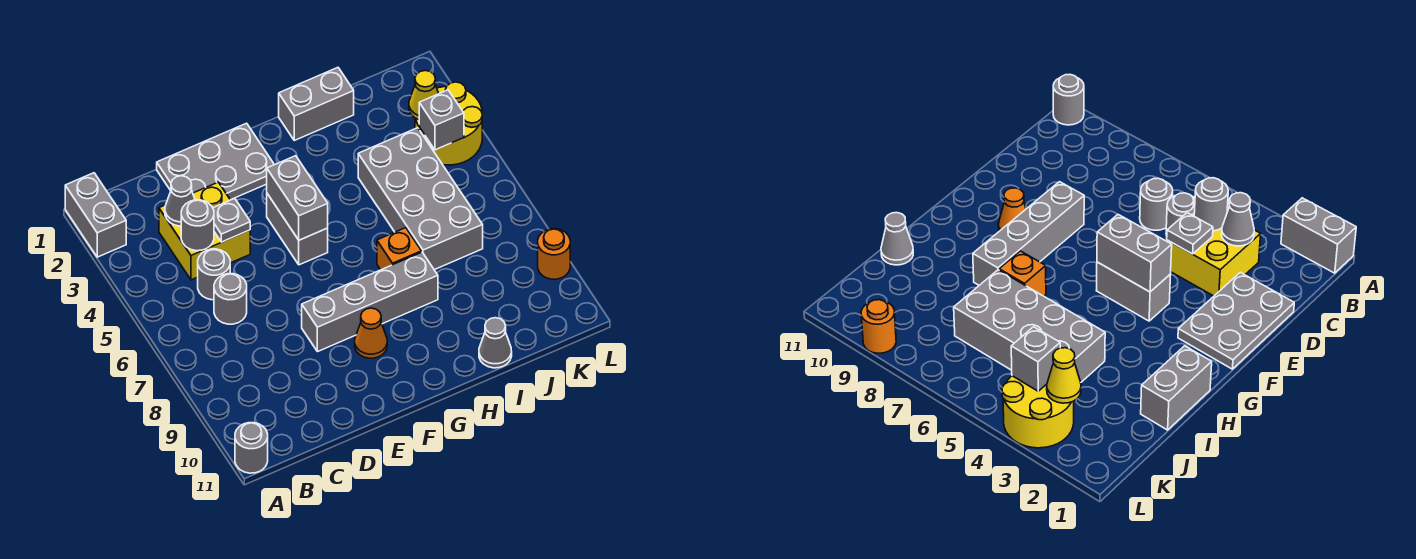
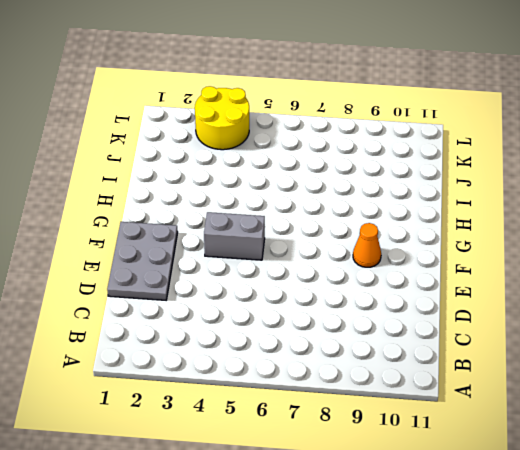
none -> grey 1x2 brick [65,173,126,257]
none -> grey 1x1 round brick [235,423,268,473]
none -> yellow 2x2 brick [159,182,250,280]

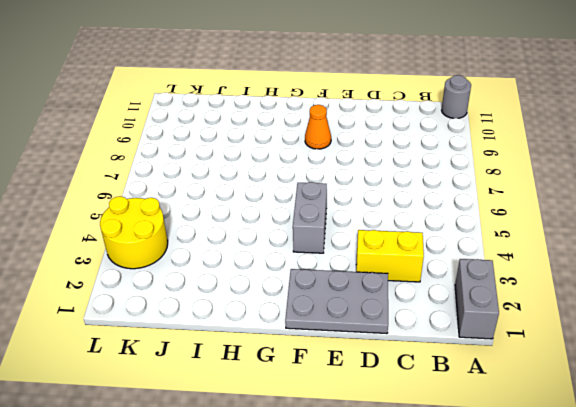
yellow 1x2 brick [356,230,424,282] -> yellow 2x2 brick [159,182,250,280]
none -> grey 1x1 round brick [198,249,230,300]
none -> grey 1x1 round brick [214,274,247,324]
none -> grey 1x4 brick [302,252,438,352]

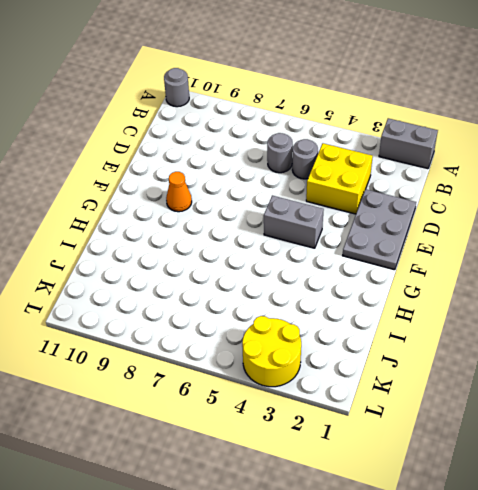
none -> grey 1x4 brick [302,252,438,352]
none -> grey 1x2 brick [279,68,354,140]
none -> orange 1x1 brick [377,228,422,270]

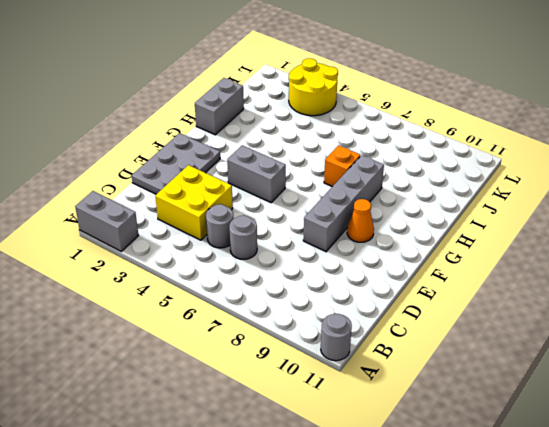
none -> grey 2x4 brick [358,128,483,270]
none -> grey 1x1 cone [479,318,512,368]
none -> orange 1x1 round brick [538,229,570,279]

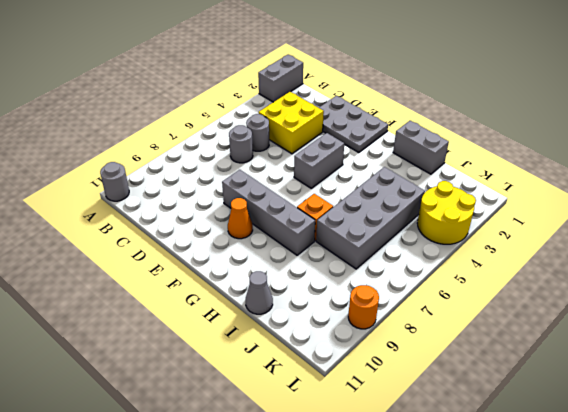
none -> grey 1x1 cone [165,176,195,226]
none -> grey 1x1 round brick [181,200,214,251]
none -> grey 1x1 plate [213,199,250,242]

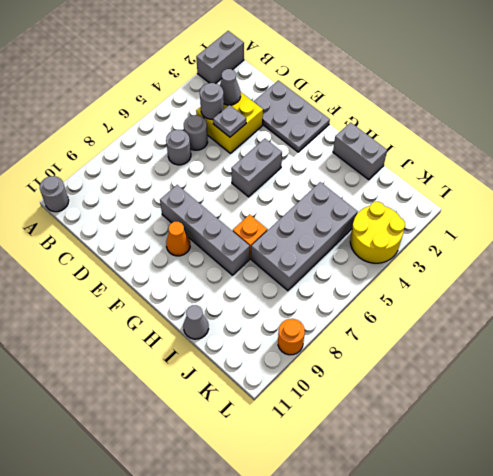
none -> grey 1x2 brick [267,156,328,240]
none -> yellow 1x1 cone [409,71,439,120]
none -> grey 1x1 brick [419,90,464,150]

